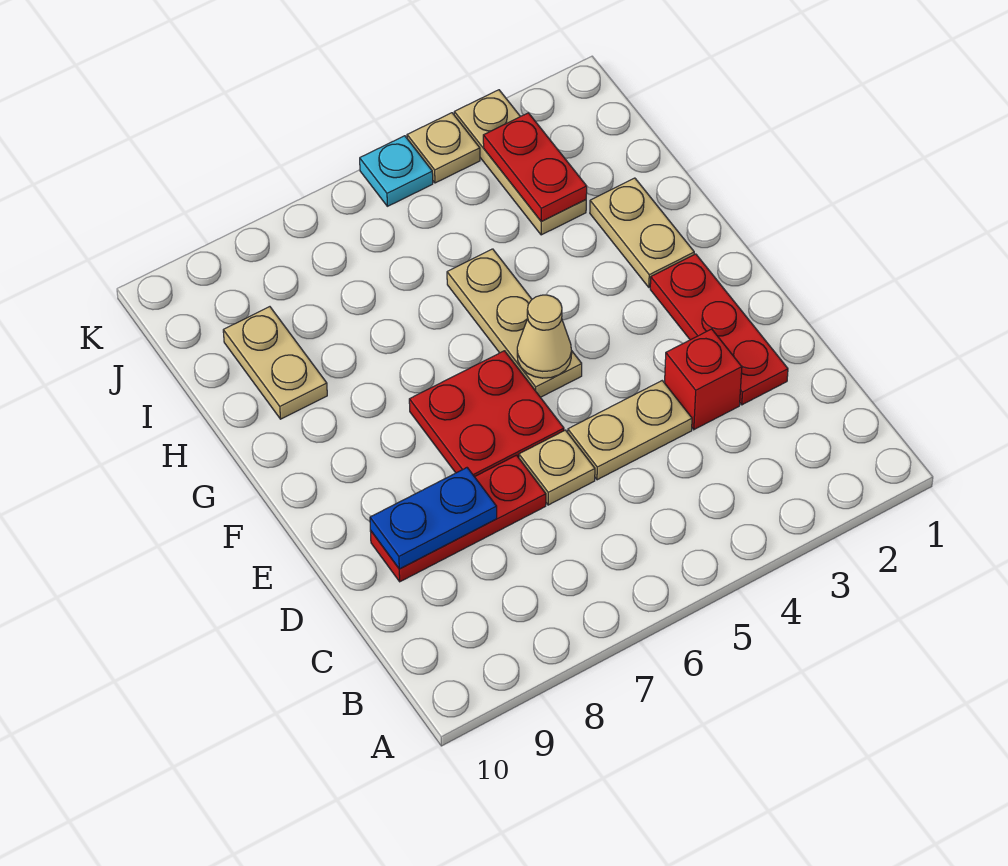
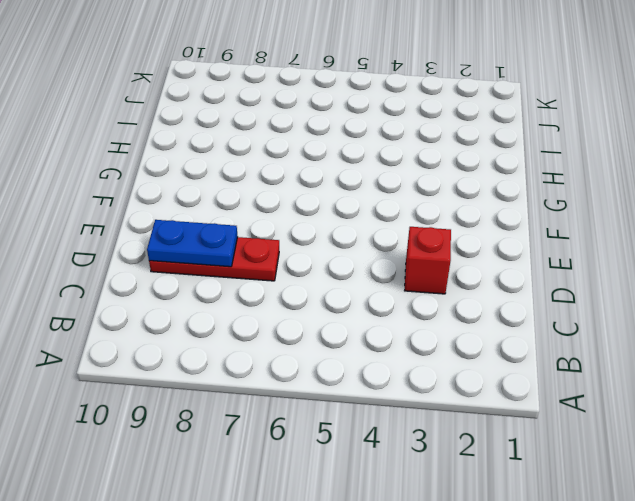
none -> red 1x3 plate [650,254,788,405]
none -> tan 1x2 plate [568,381,692,480]
none -> tan 1x1 plate [519,430,595,505]

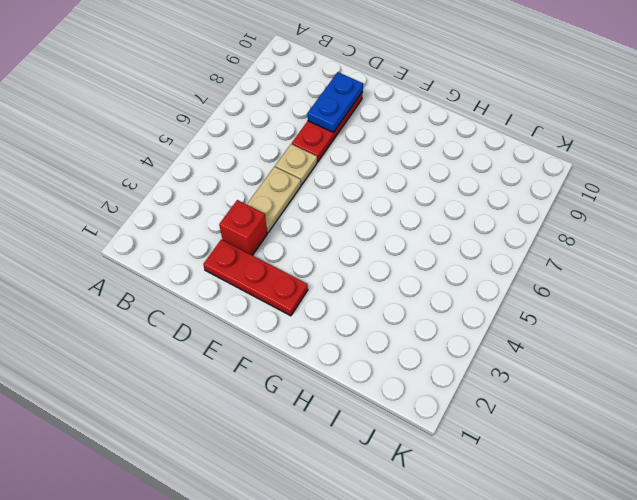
none -> red 2x2 plate [409,351,564,477]
none -> tan 1x3 plate [447,249,582,397]
none -> tan 1x2 plate [590,178,694,287]

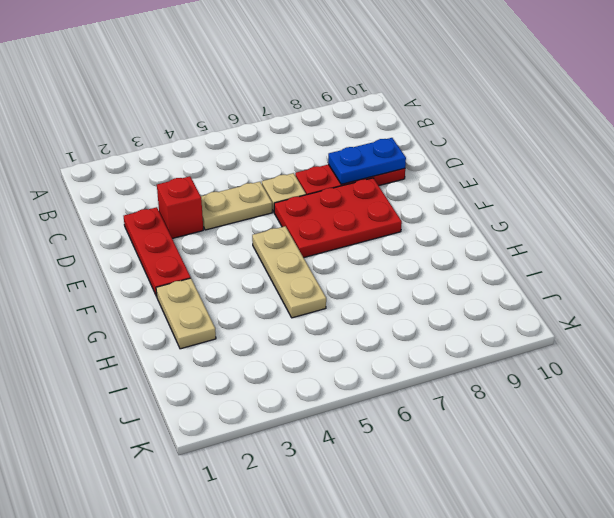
red 2x3 plate [274,178,402,258] -> red 2x2 plate [409,351,564,477]
none -> tan 1x2 plate [223,307,327,419]
none -> tan 1x3 plate [454,90,586,235]
none -> tan 1x1 plate [407,113,480,183]

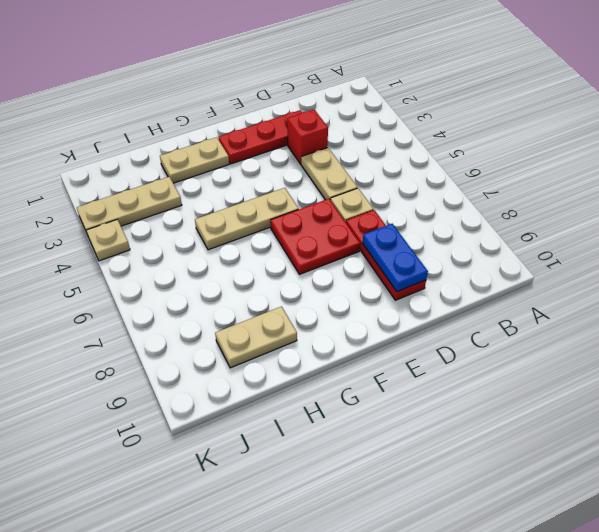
none -> cyan 1x1 plate [360,136,433,206]
none -> tan 1x1 cone [517,295,572,378]
none -> red 1x2 plate [483,113,587,222]

